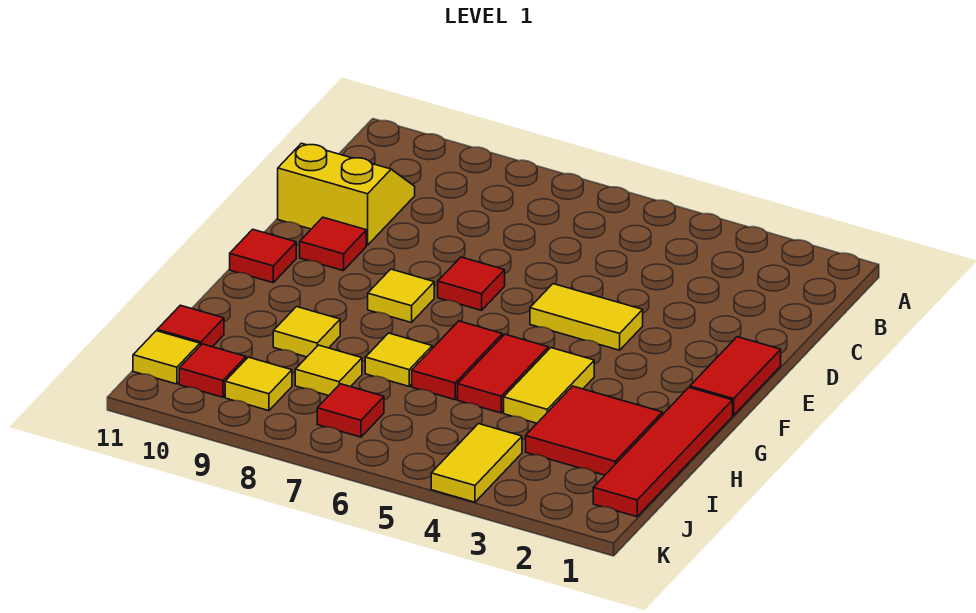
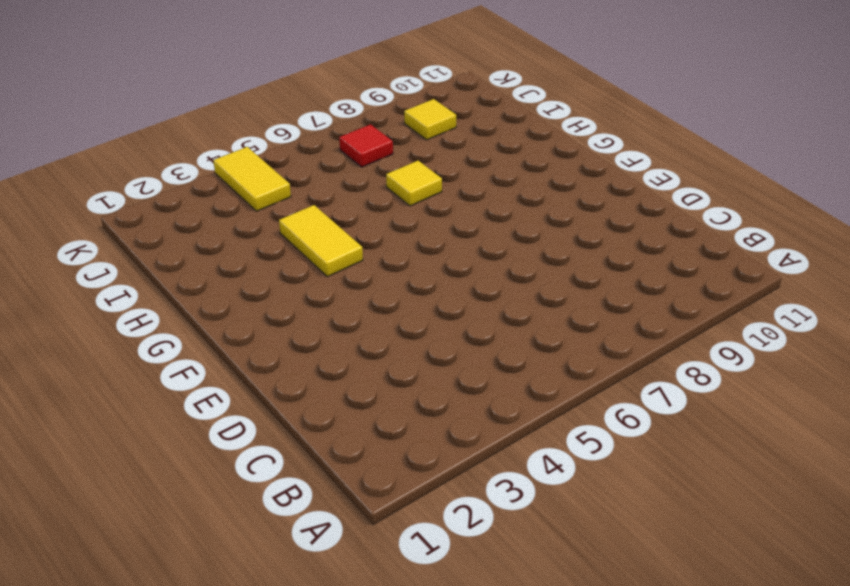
none -> yellow 2x2 slope [278,143,415,245]
none -> red 1x2 tile [690,337,781,415]
none -> yellow 1x2 tile [530,284,643,350]

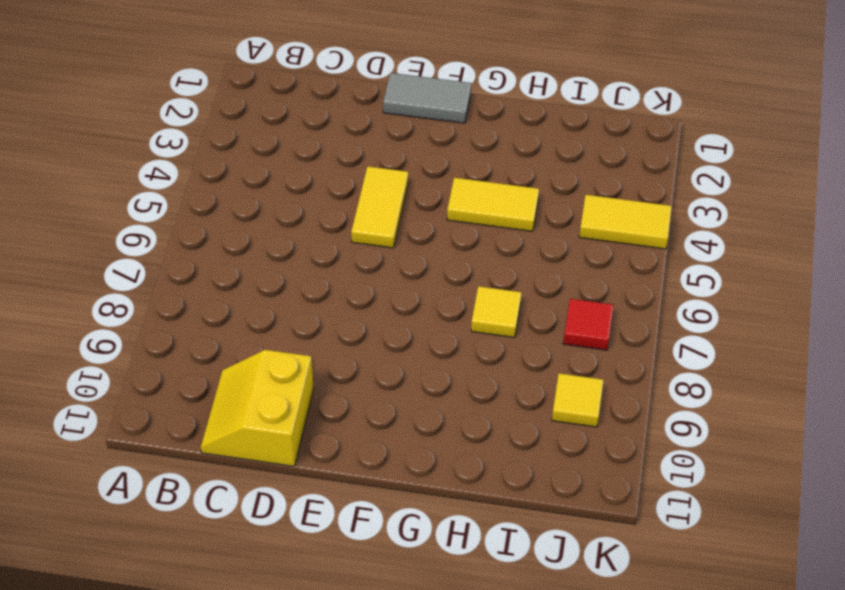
grey 1x2 tile [383,73,472,123] -> red 1x2 tile [690,337,781,415]
none -> red 1x1 tile [438,257,505,310]
none -> red 1x1 tile [300,217,366,271]
none -> yellow 1x1 tile [368,269,434,323]

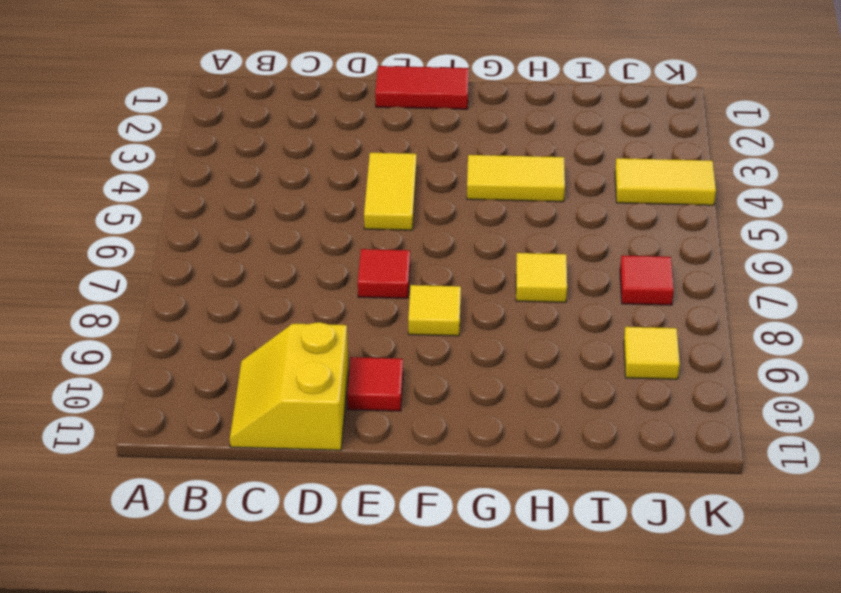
none -> red 1x1 tile [230,229,296,283]
none -> red 1x4 tile [593,388,733,517]
none -> red 1x2 tile [458,334,548,413]

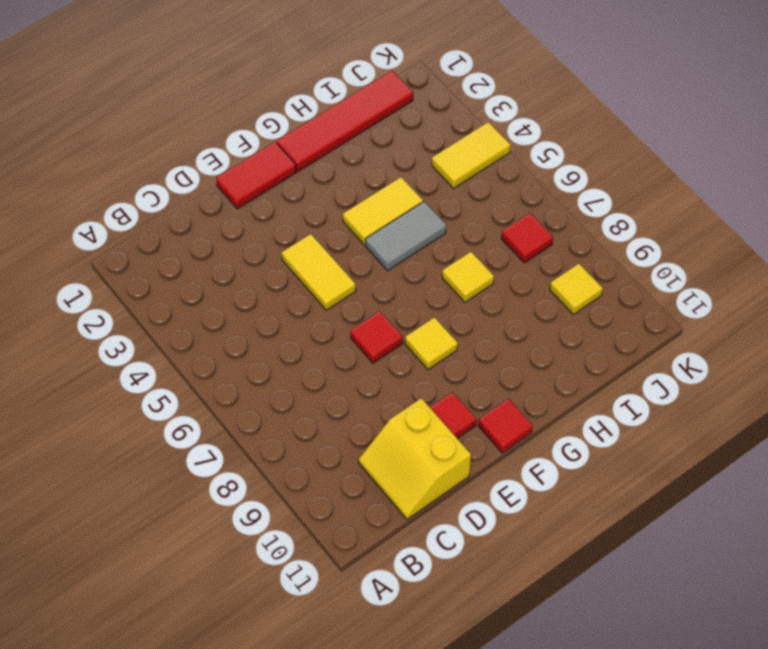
grey 1x2 tile [366,202,446,271] -> red 1x2 tile [458,334,548,413]
none -> red 1x2 tile [412,321,502,400]
none -> red 2x2 tile [526,386,662,475]
none -> yellow 1x1 tile [273,307,340,357]

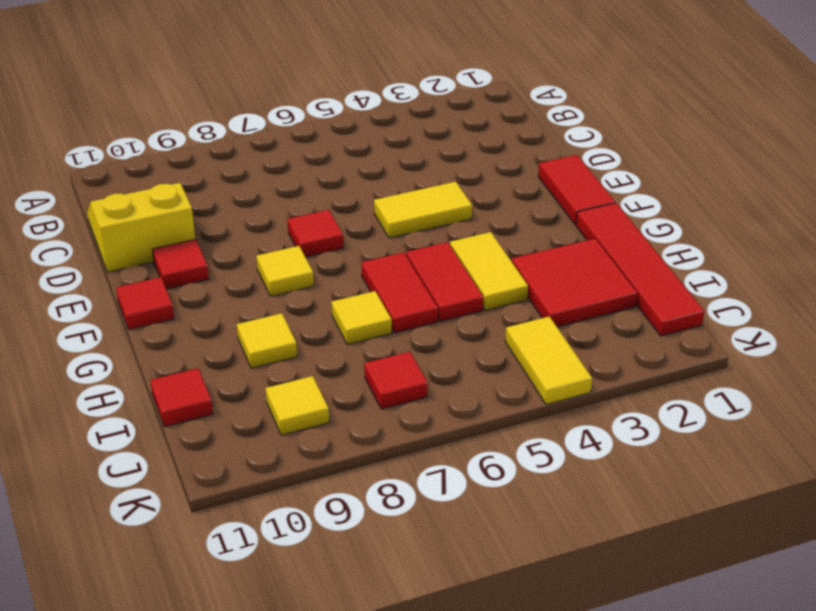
none -> yellow 1x1 tile [295,345,362,396]
none -> red 1x1 tile [179,344,246,397]
none -> yellow 1x1 tile [133,331,200,384]

